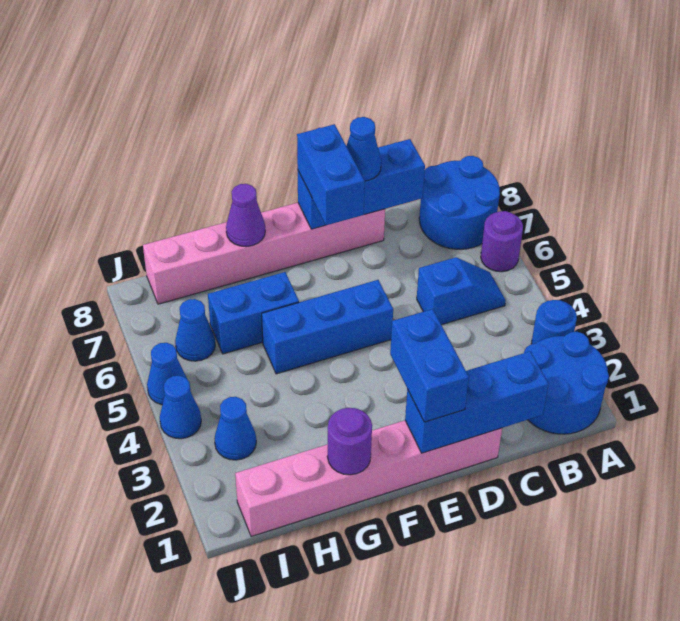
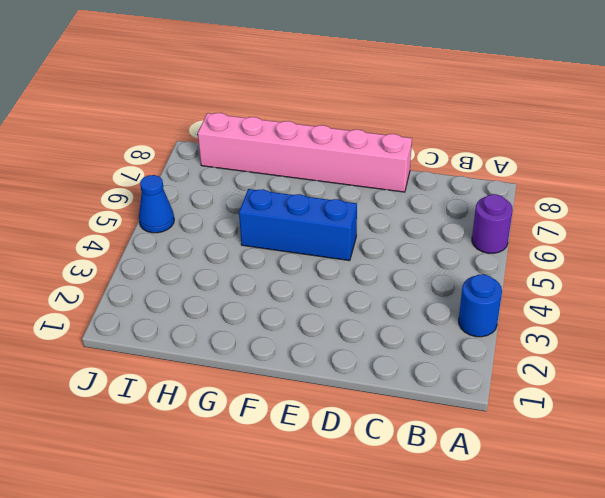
none -> blue 2x2 round brick [524,332,609,434]
none -> blue 2x2 round brick [419,156,500,249]
none -> blue 1x2 slope [417,257,506,325]

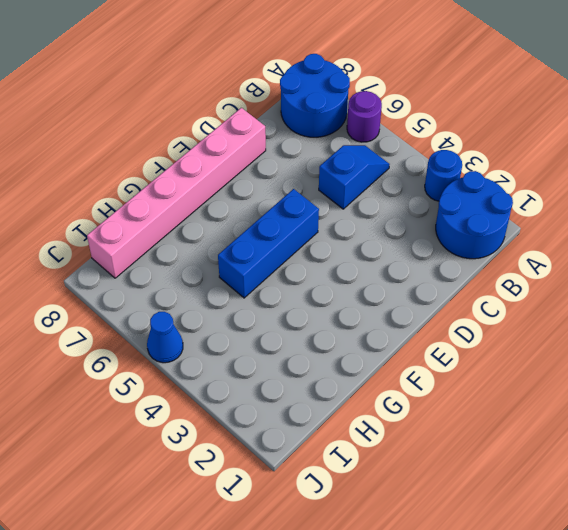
none -> pink 1x6 brick [235,420,502,537]
none -> blue 1x2 brick [208,272,299,354]
none -> blue 1x1 cone [214,397,256,460]

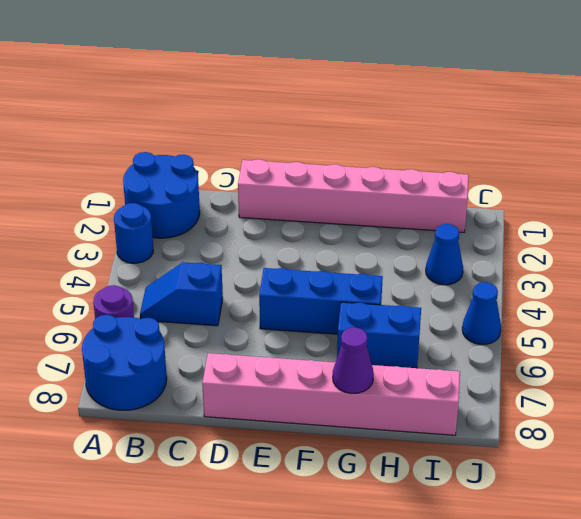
none -> blue 1x1 cone [175,299,215,361]
none -> blue 1x1 cone [160,376,201,439]
none -> blue 1x3 brick [405,351,549,453]

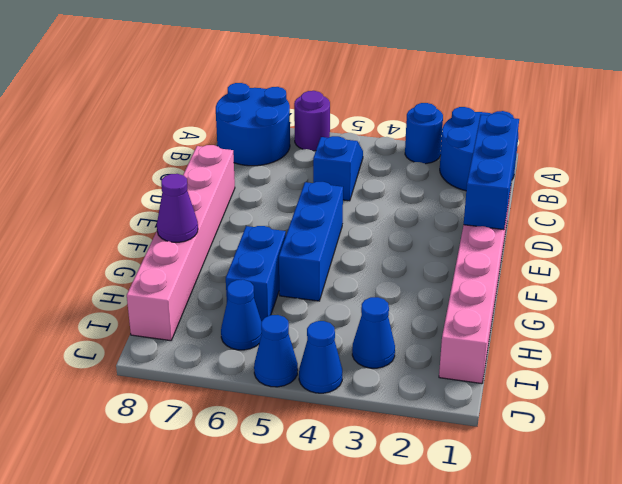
none -> blue 1x3 brick [298,139,425,229]
none -> purple 1x1 round brick [327,408,372,475]
none -> blue 1x1 cone [346,117,381,181]

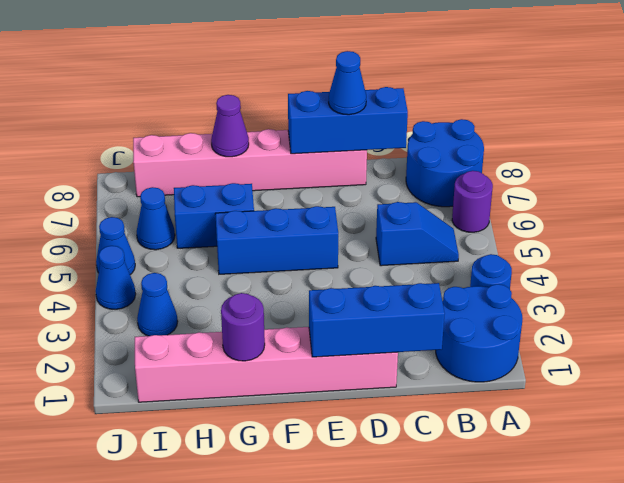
none -> blue 1x2 brick [390,309,469,422]
none -> blue 1x2 brick [297,124,365,225]

